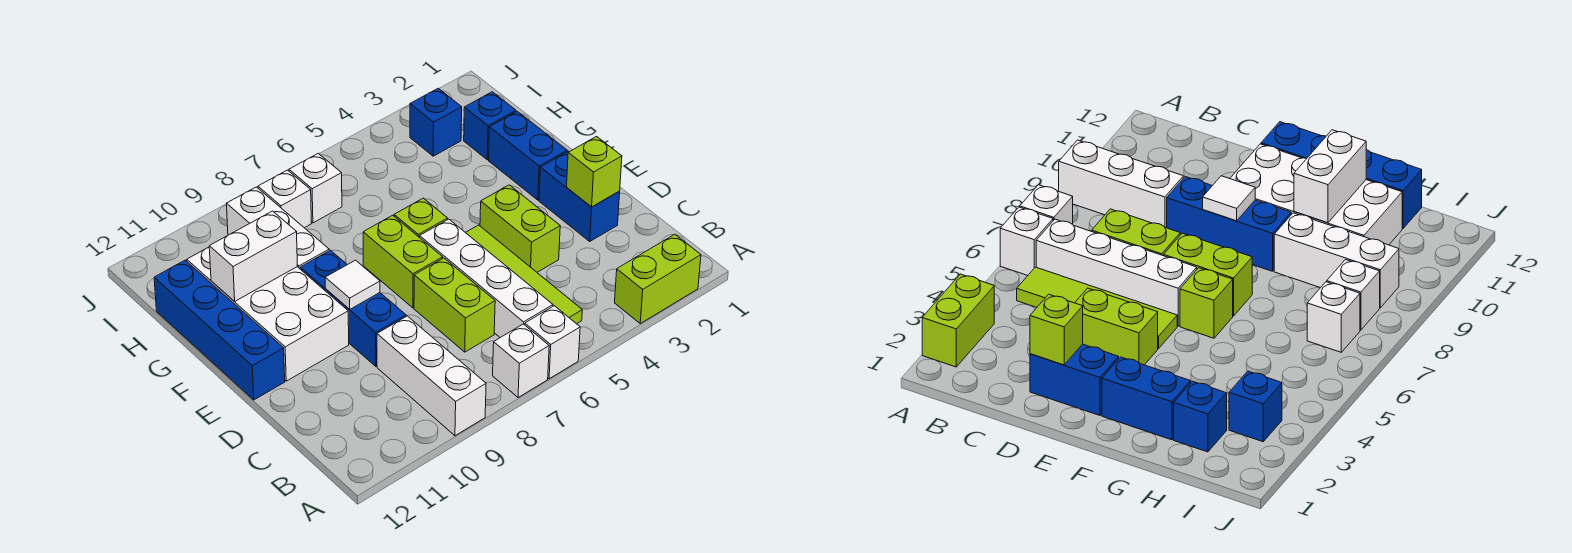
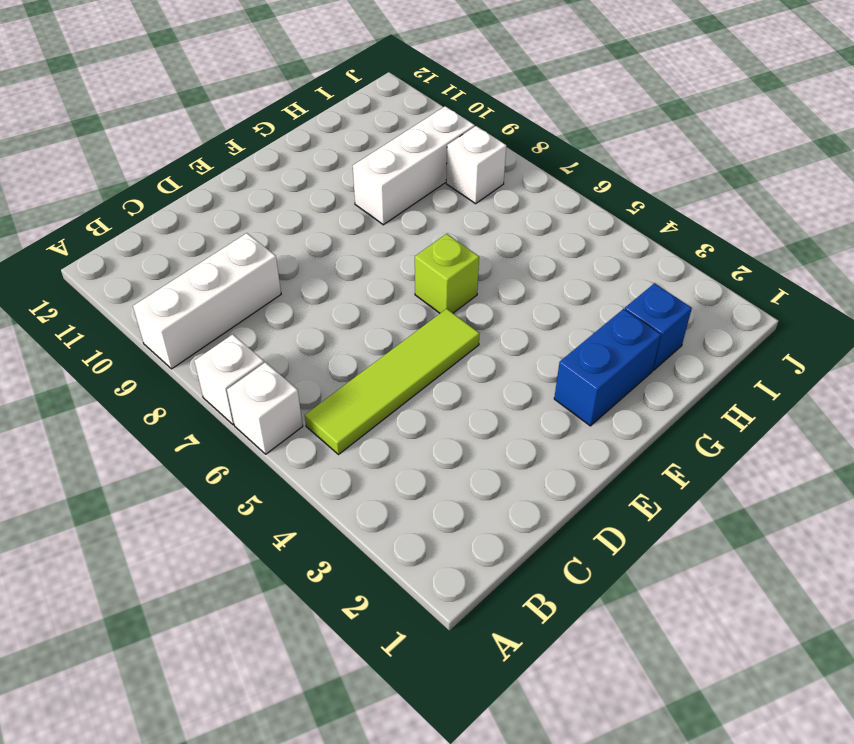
none -> lime 1x2 brick [615,234,701,324]
none -> white 1x4 brick [420,219,553,338]
none -> lime 1x2 brick [414,258,495,352]

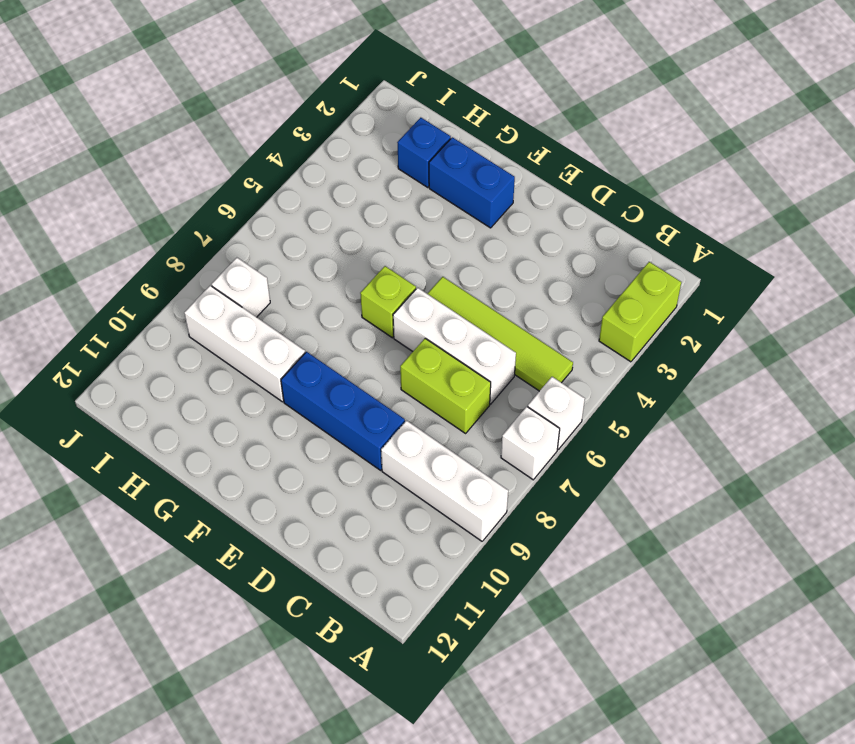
white 1x3 brick [393,288,516,404] -> white 1x4 brick [420,219,553,338]
none -> blue 1x2 brick [539,151,620,241]
none -> lime 1x2 brick [480,185,560,272]
none -> lime 1x2 brick [363,215,443,308]

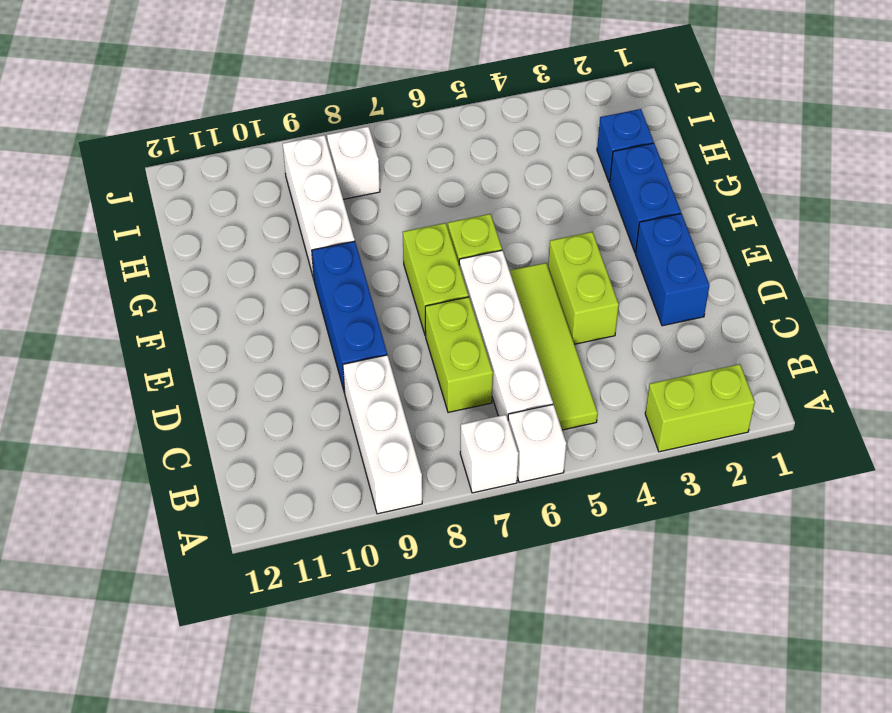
none -> white 2x4 brick [187,247,349,381]
none -> blue 1x4 brick [154,260,285,400]
none -> blue 1x1 brick [410,88,462,156]

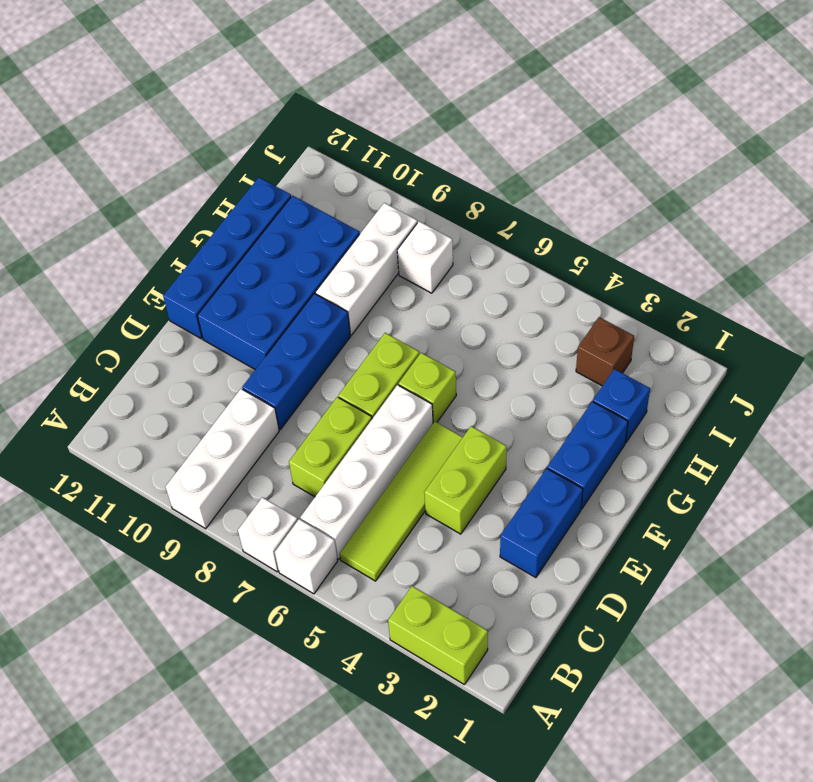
blue 2x4 brick [197,195,360,370] -> white 2x4 brick [187,247,349,381]
brown 1x1 brick [576,317,634,386] -> blue 1x1 brick [410,88,462,156]
none -> white 1x1 brick [289,154,342,223]
none -> lime 1x1 brick [567,137,622,207]
none -> white 1x1 tile [325,260,380,309]

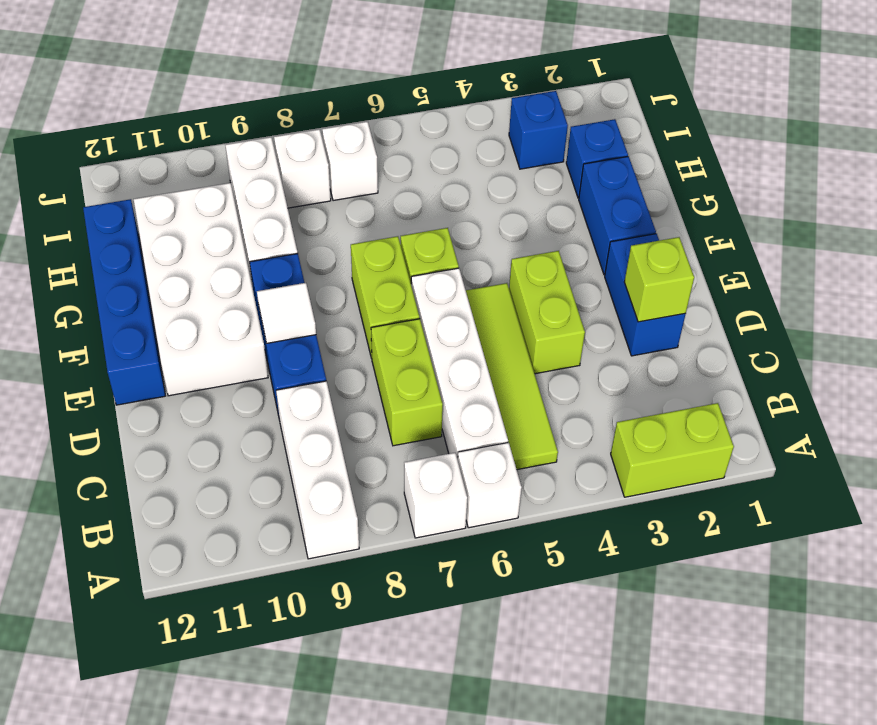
none -> white 1x2 brick [209,211,297,301]

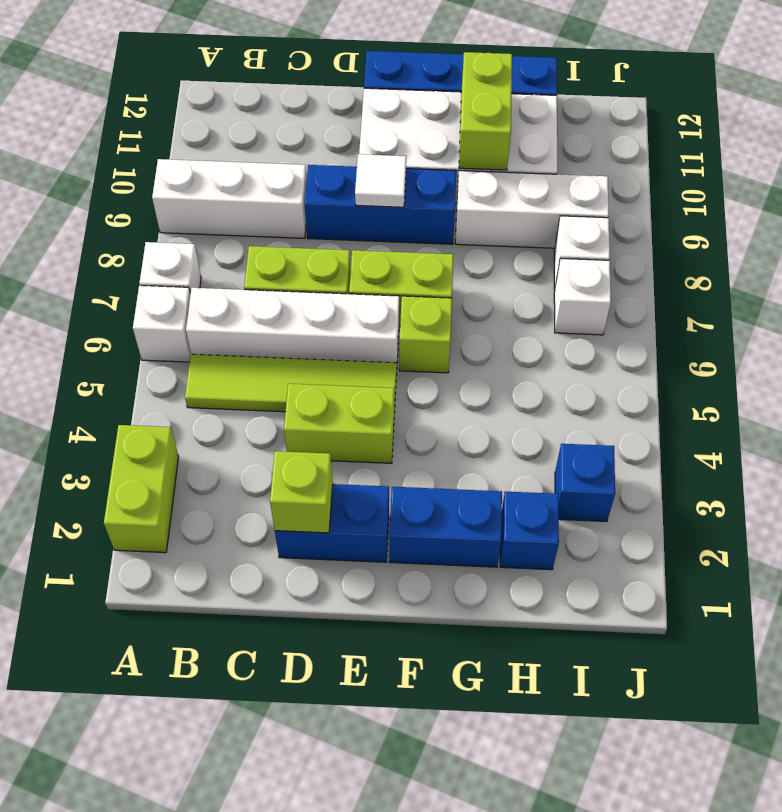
lime 1x2 brick [459,52,512,170] -> white 1x2 brick [209,211,297,301]

